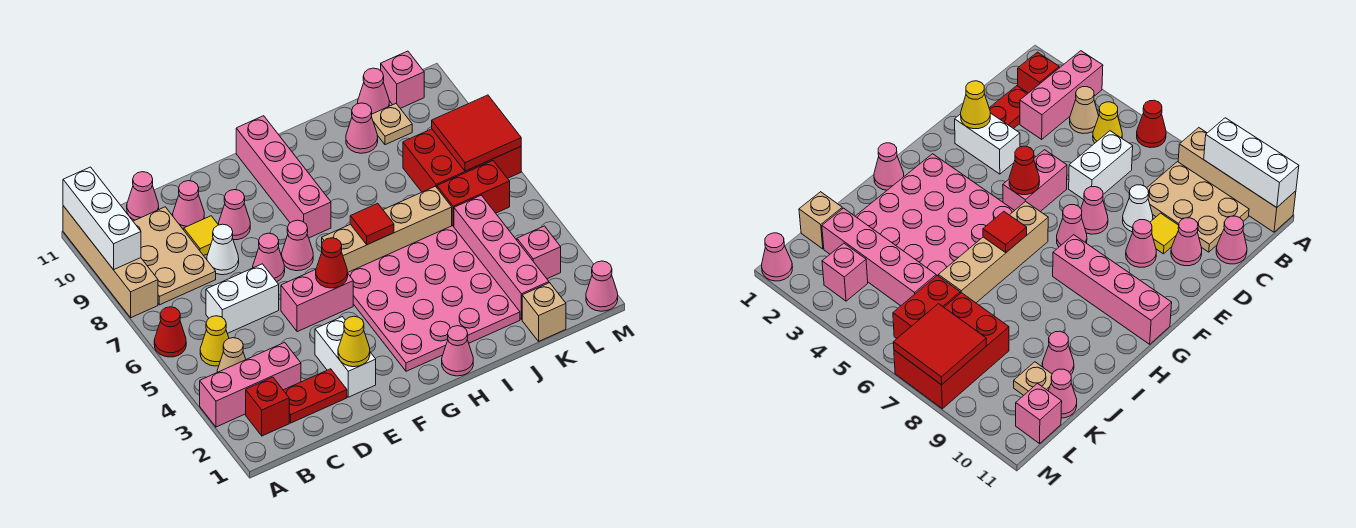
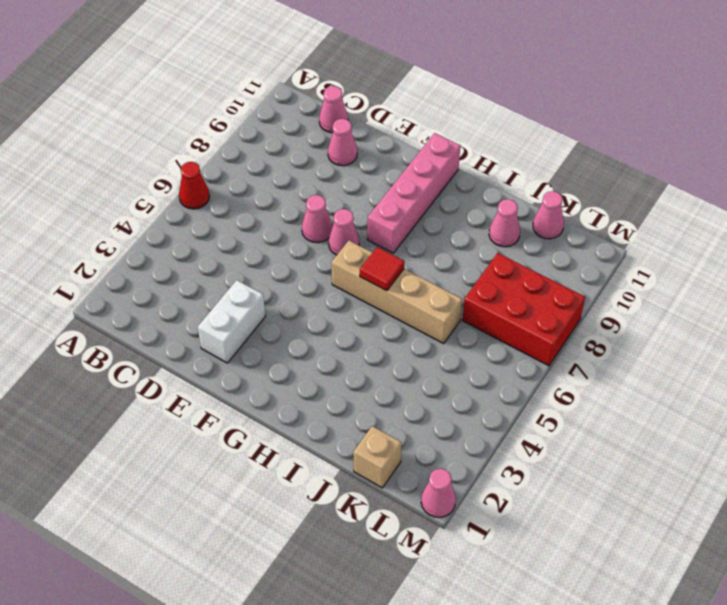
none -> pink 1x3 brick [200,342,301,427]
none -> tan 1x4 brick [63,206,158,318]
none -> red 1x1 brick [246,377,289,436]
none -> tan 1x1 cone [217,338,246,372]

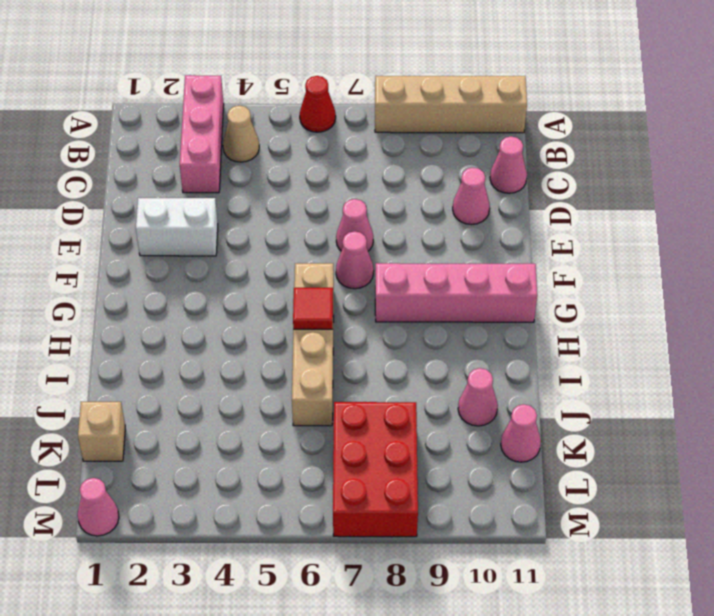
none -> red 1x1 brick [246,377,289,436]
none -> yellow 1x1 cone [200,316,229,366]
none -> tan 2x3 plate [133,207,216,305]
none -> red 1x2 plate [283,369,347,423]

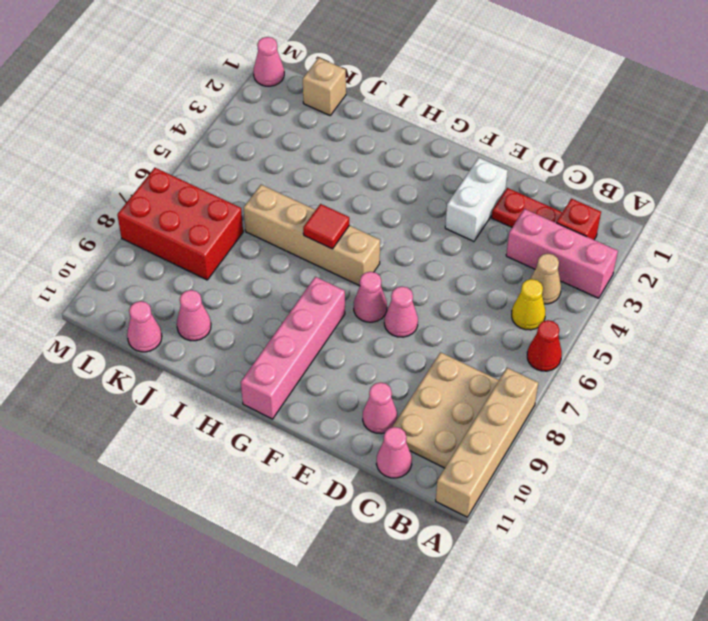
none -> white 1x2 brick [206,264,279,334]
none -> white 1x1 cone [207,224,239,275]
none -> yellow 1x1 tile [184,216,218,256]
none -> pink 1x2 brick [281,270,353,332]

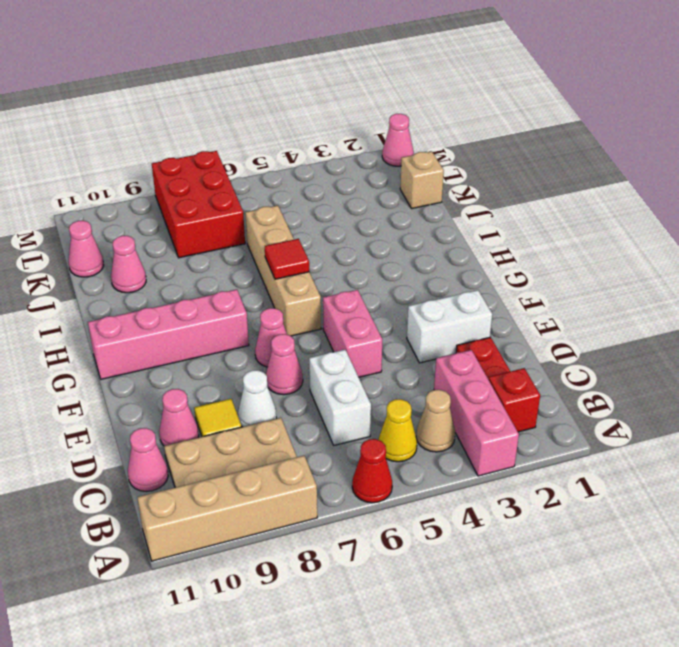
none -> pink 1x1 cone [219,190,250,240]
none -> pink 4x4 plate [348,226,520,371]
none -> pink 1x1 cone [442,326,473,376]
none -> pink 1x4 brick [454,195,549,320]

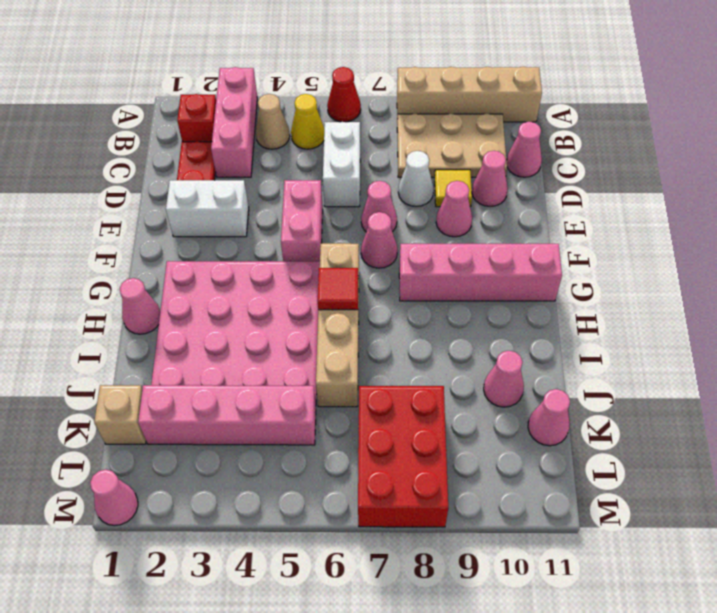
none -> red 1x2 brick [437,161,510,227]
none -> tan 1x1 plate [371,104,412,145]
none -> pink 1x1 brick [517,226,561,279]
none -> pink 1x1 brick [381,51,424,108]

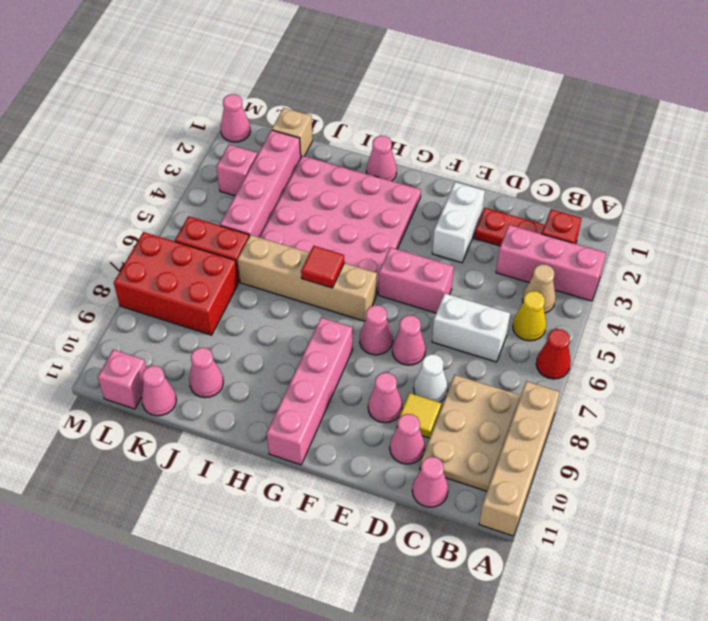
none -> tan 1x1 plate [371,104,412,145]
none -> white 1x3 brick [63,167,141,270]
none -> yellow 1x1 cone [338,316,370,367]
none -> red 1x1 cone [316,238,348,288]

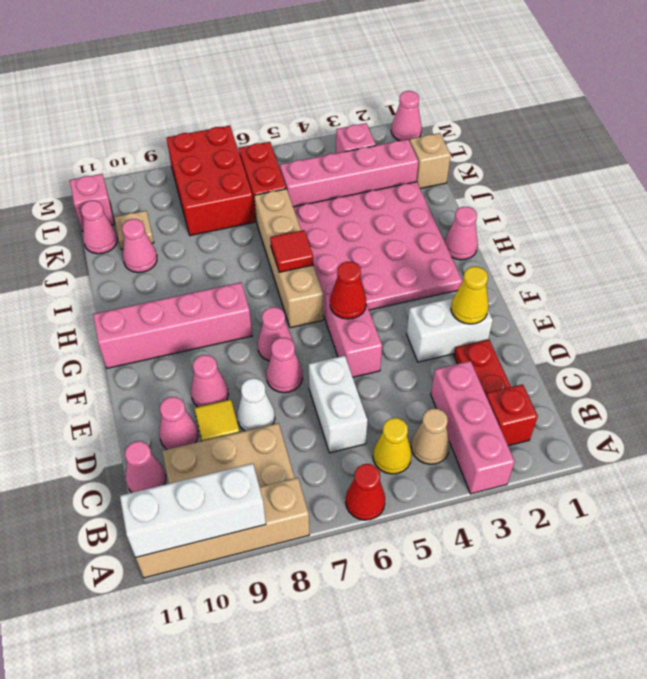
none -> red 2x2 tile [432,95,521,171]

